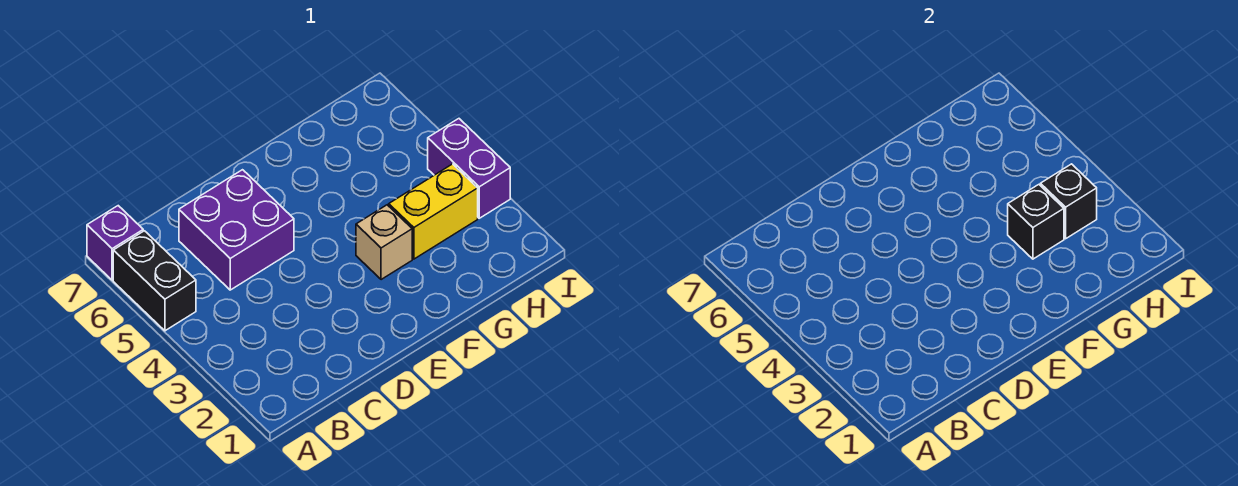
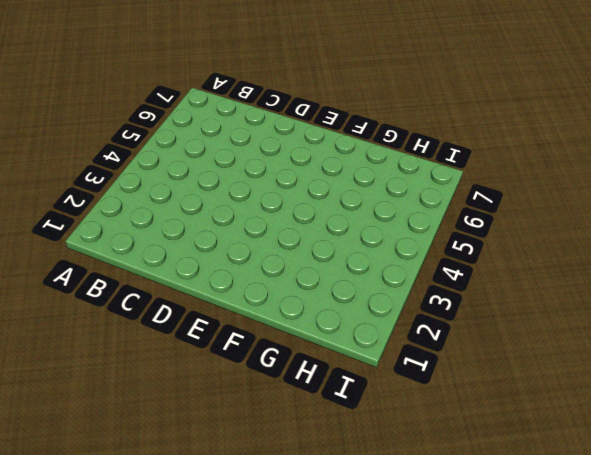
none -> black 1x2 brick [113,231,196,331]
none -> purple 1x1 brick [87,206,143,280]

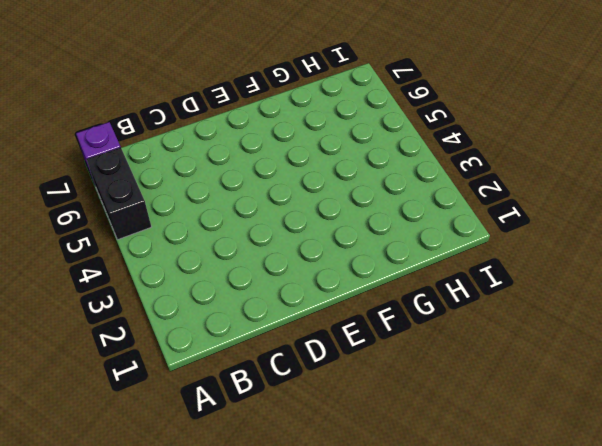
none -> purple 2x2 brick [179,170,294,290]
none -> tan 1x1 brick [356,205,412,280]

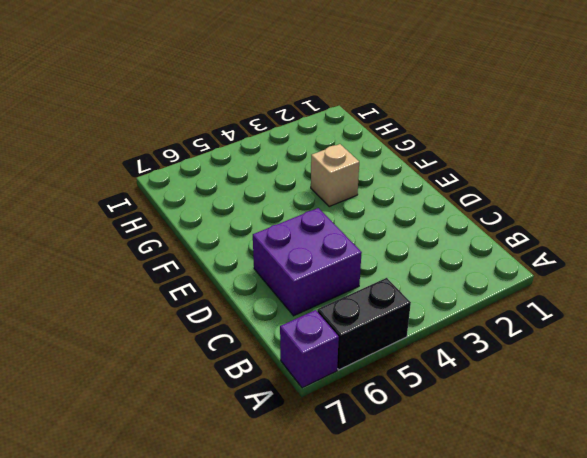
none -> yellow 1x2 brick [389,164,478,259]
none -> purple 1x2 brick [428,119,510,218]

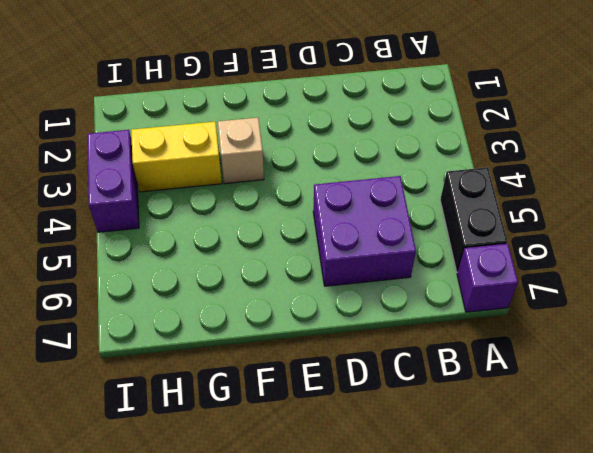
none -> black 1x1 brick [1008,185,1064,259]
none -> black 1x1 brick [1040,164,1097,239]

